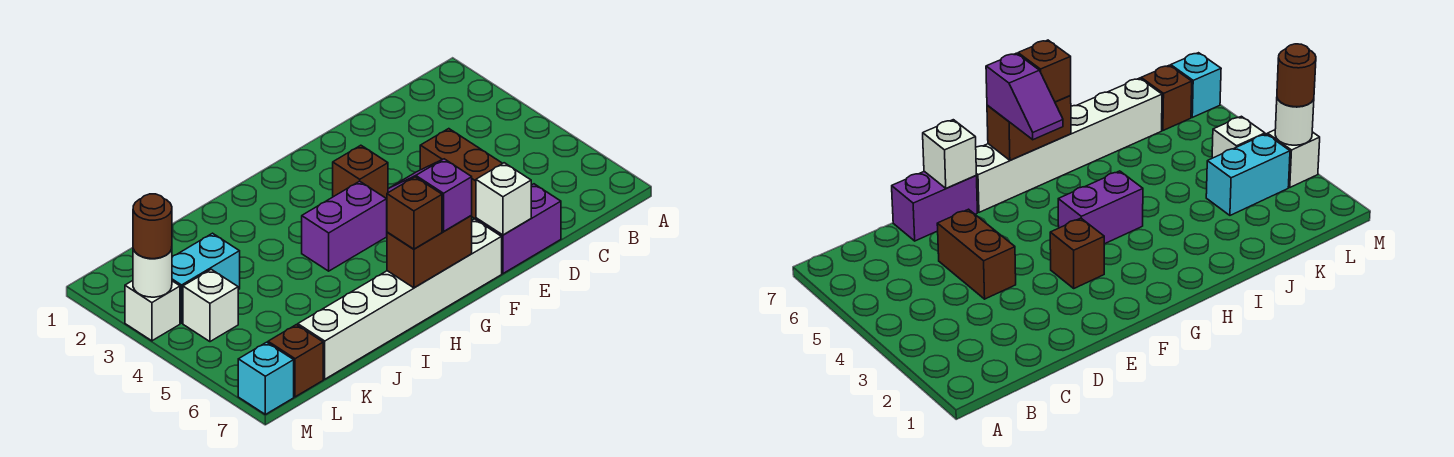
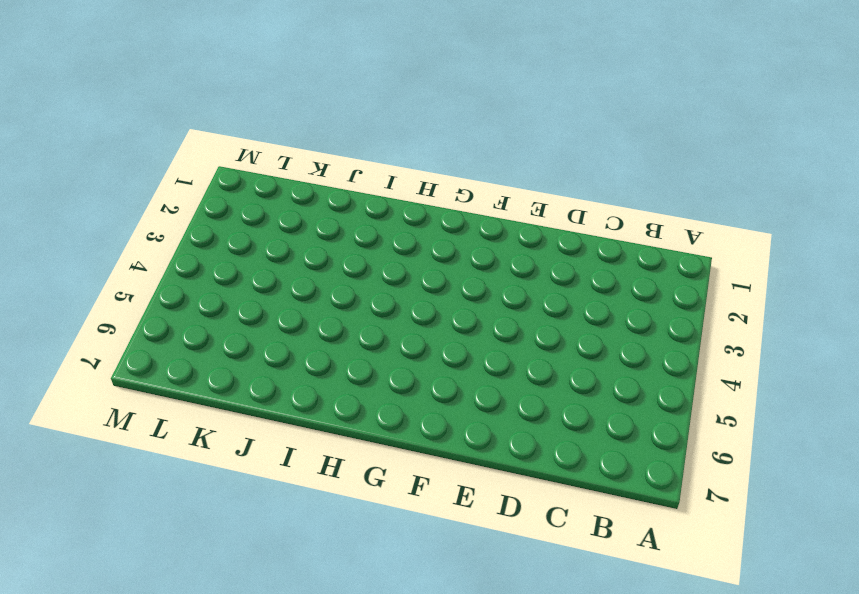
none -> brown 1x2 brick [420,129,502,219]
none -> purple 1x2 brick [476,184,561,274]
none -> brown 1x1 brick [333,145,388,199]

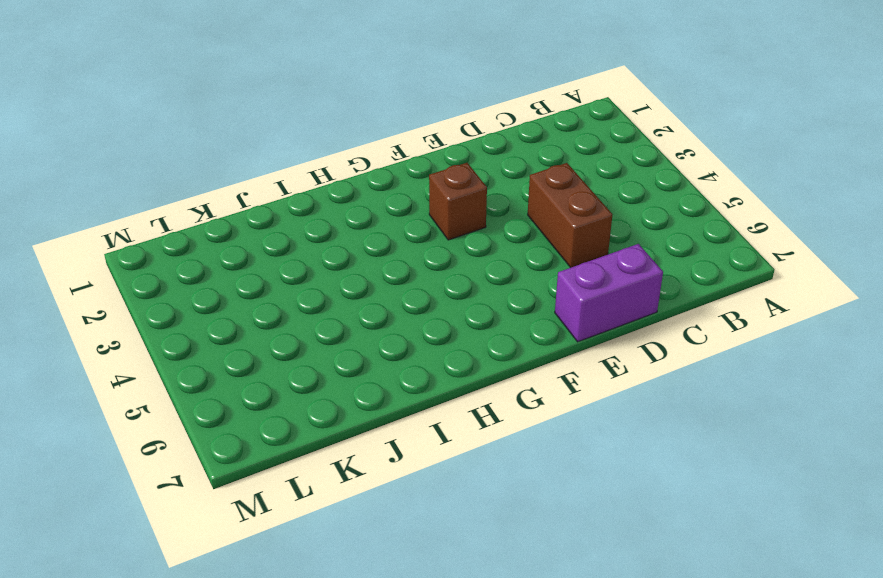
none -> white 1x6 brick [298,219,502,379]
none -> purple 1x2 brick [302,181,387,271]
none -> cyan 1x2 brick [172,233,240,323]

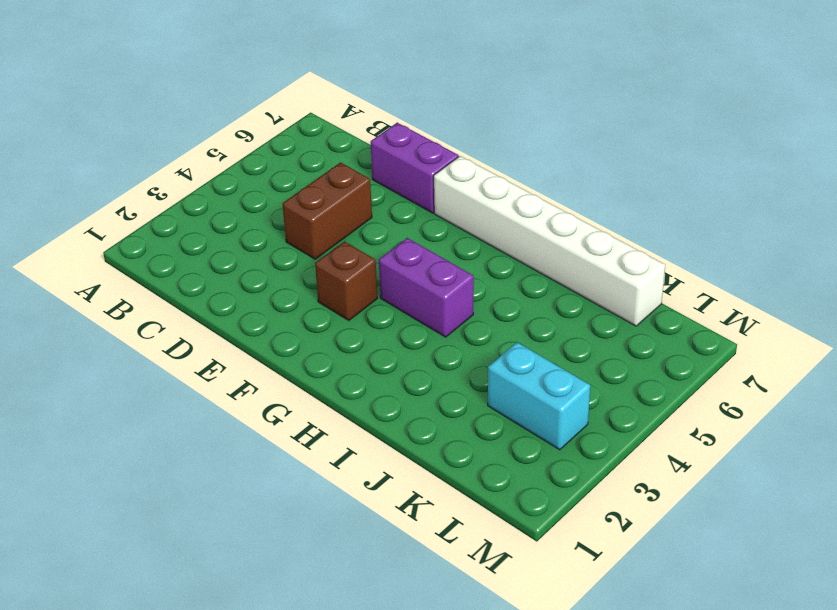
none -> white 1x1 brick [183,269,238,342]
none -> brown 1x1 brick [268,325,323,397]
none -> white 1x1 brick [125,281,180,341]

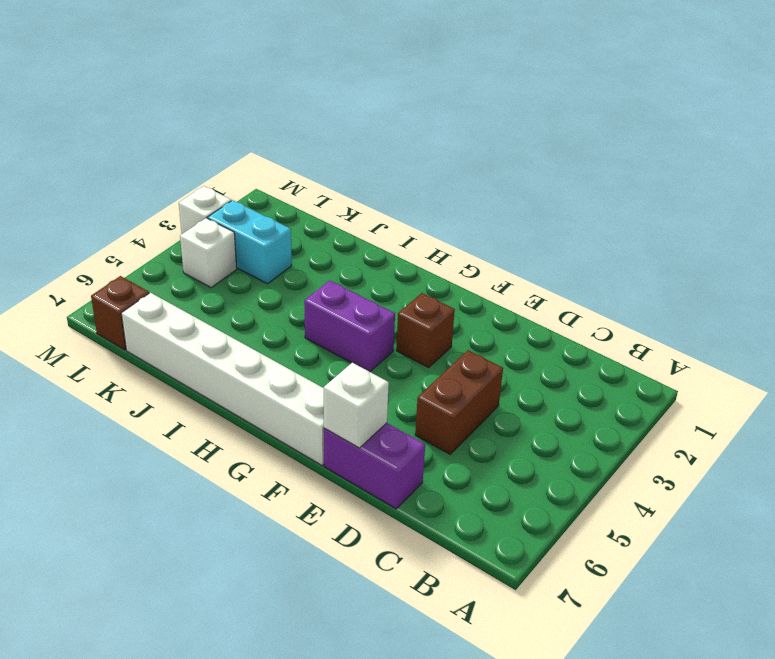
none -> cyan 1x1 brick [238,342,294,414]
none -> brown 1x2 brick [387,215,472,288]
none -> white 1x1 round brick [133,249,172,297]

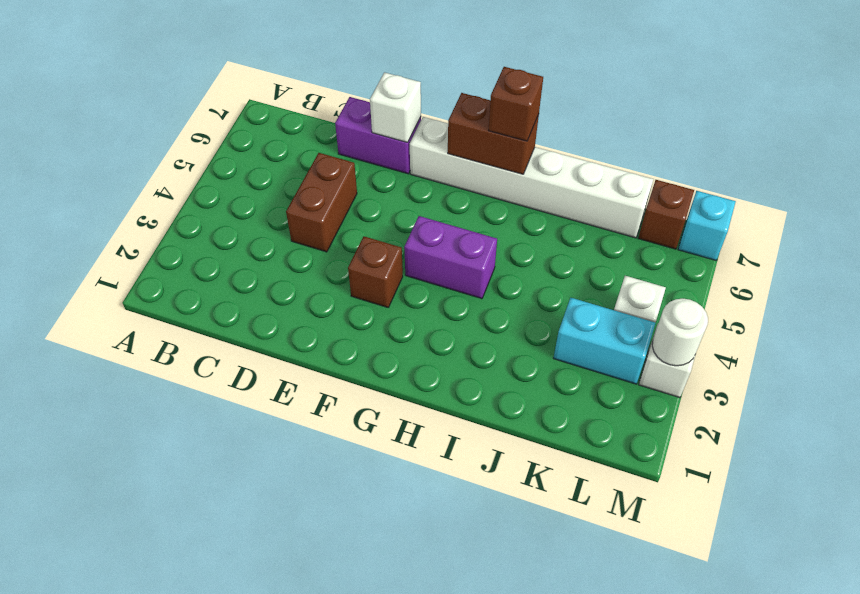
none -> purple 1x2 slope [388,159,472,231]
none -> brown 1x1 round brick [133,194,172,259]

